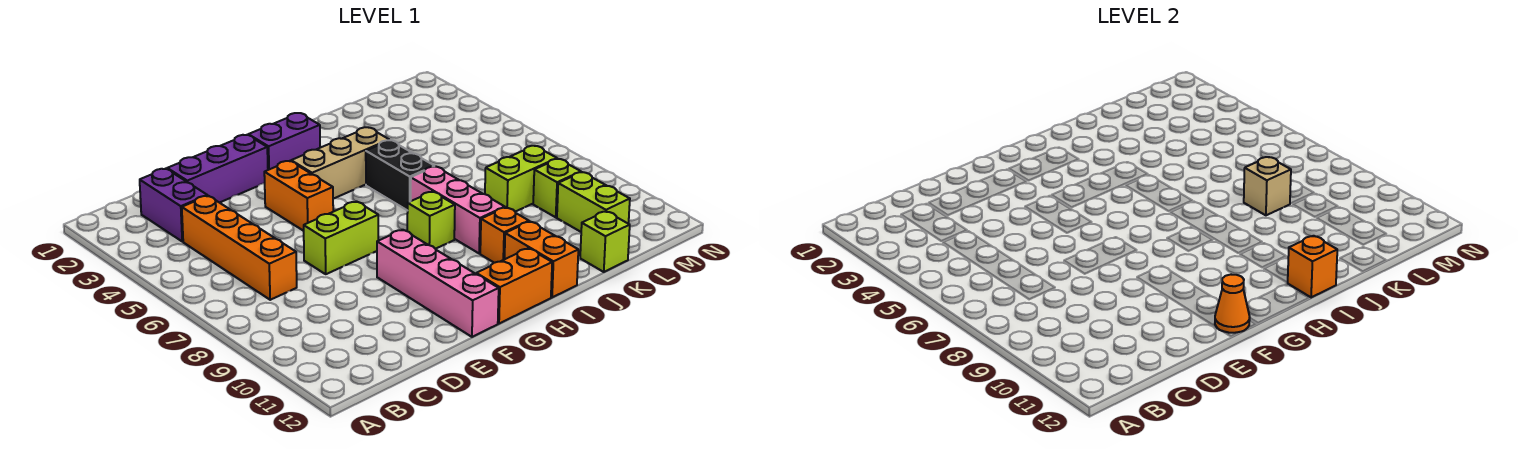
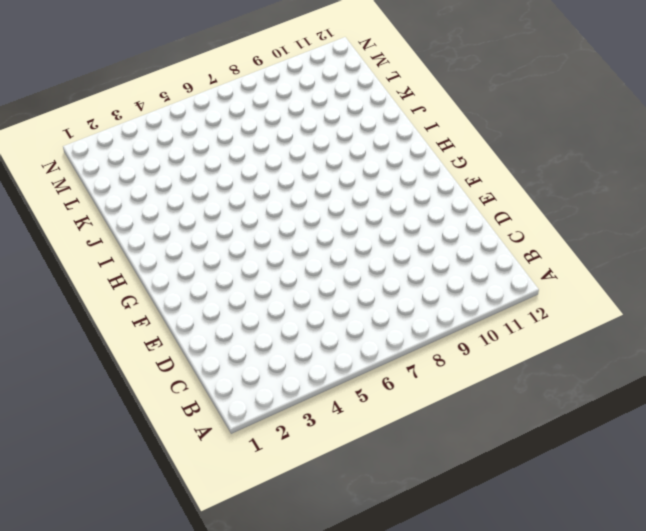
none -> purple 1x2 brick [140,169,207,242]
none -> orange 1x4 brick [182,196,297,300]
none -> purple 1x3 brick [167,135,268,203]

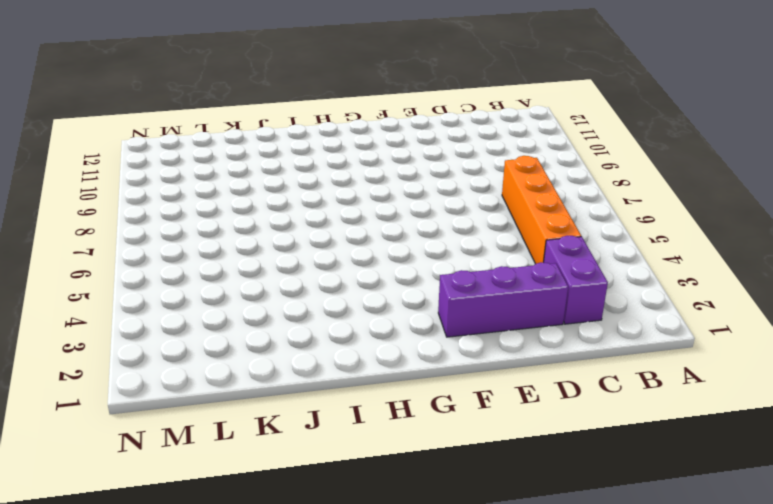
none -> lime 1x2 brick [304,202,378,274]
none -> orange 1x2 brick [264,161,333,231]
none -> pink 1x4 brick [377,230,499,337]

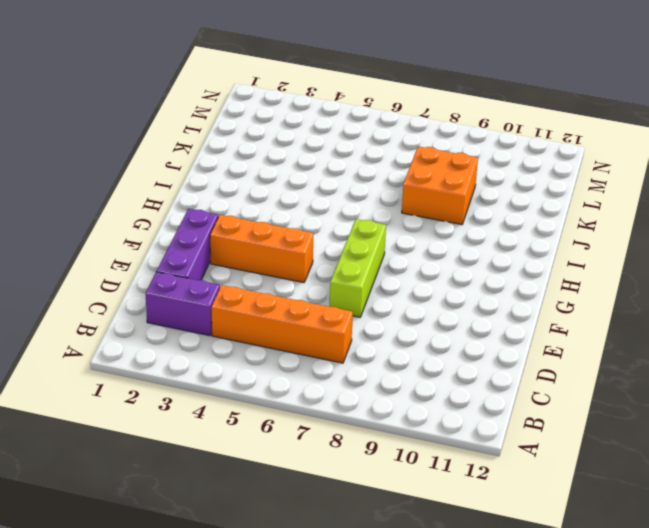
lime 1x3 brick [330,219,386,317] -> lime 1x2 brick [304,202,378,274]
orange 1x3 brick [210,215,314,283] -> orange 1x2 brick [264,161,333,231]
orange 2x2 brick [402,146,478,225] -> lime 1x2 brick [485,146,557,212]
none -> pink 1x4 brick [377,230,499,337]
none -> purple 1x2 brick [248,113,320,170]
none -> tan 1x3 brick [291,127,389,199]

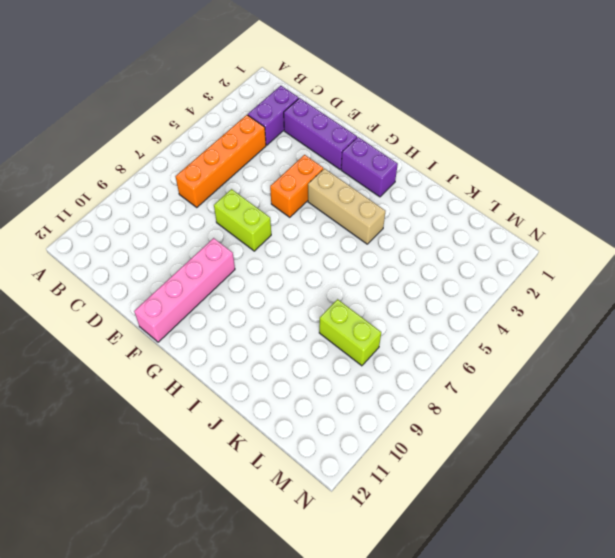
none -> orange 1x2 brick [476,248,552,324]
none -> lime 1x1 brick [407,192,455,249]
none -> black 1x2 brick [366,140,434,211]

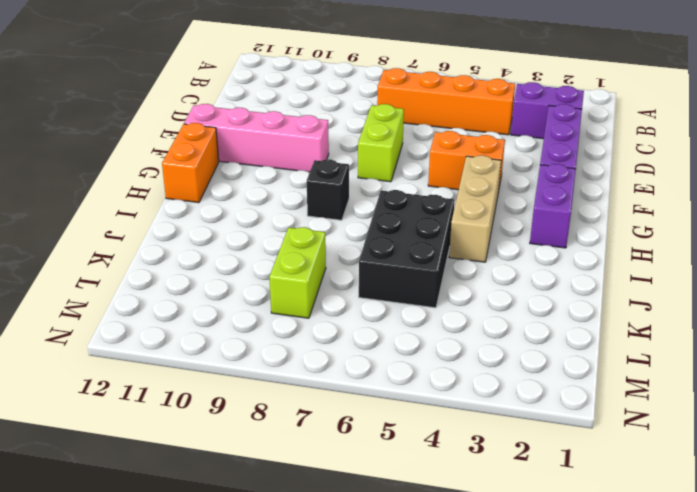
black 1x1 brick [307,159,349,220] -> lime 1x1 brick [407,192,455,249]
black 2x3 brick [359,190,454,308] -> black 1x2 brick [366,140,434,211]
none -> pink 1x3 brick [411,166,505,254]
none -> orange 1x1 brick [480,207,529,263]
none -> orange 1x2 brick [505,222,578,297]

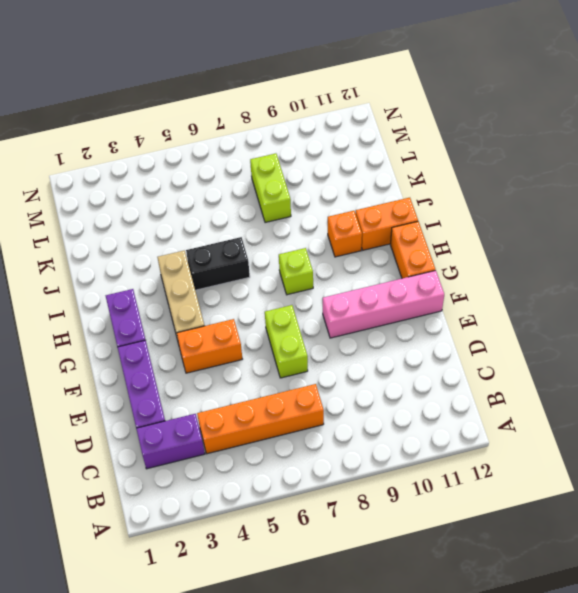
none -> pink 1x3 brick [411,166,505,254]
none -> lime 1x1 brick [580,211,630,272]
none -> lime 1x1 brick [533,159,581,217]

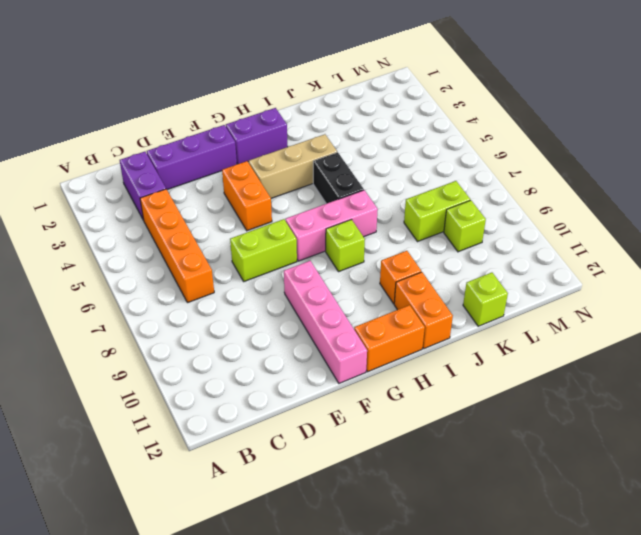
pink 1x3 brick [285,190,378,261] -> pink 1x3 brick turned to [411,166,505,254]
none -> lime 1x2 brick [557,172,630,232]
none -> orange 1x1 cone [1215,275,1250,333]
none -> orange 1x1 brick [1288,236,1337,297]

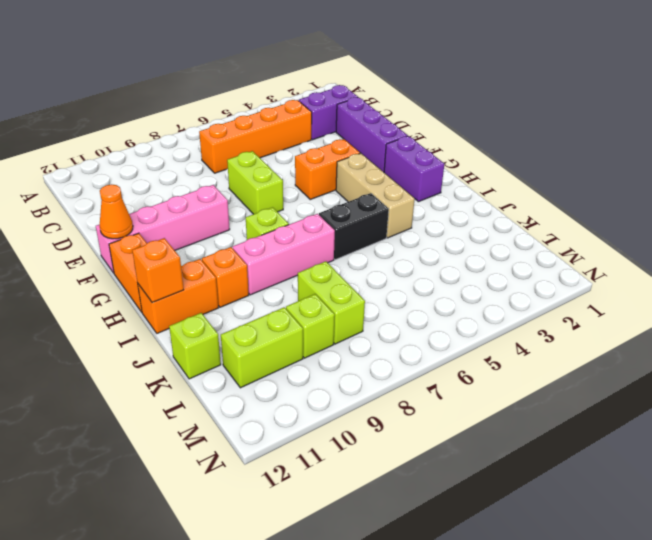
none -> tan 1x1 brick [1244,157,1291,215]

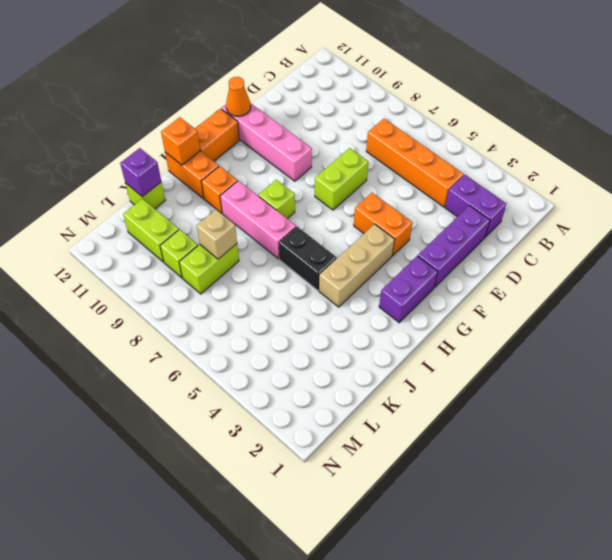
purple 1x1 brick [120,148,161,197] -> none

